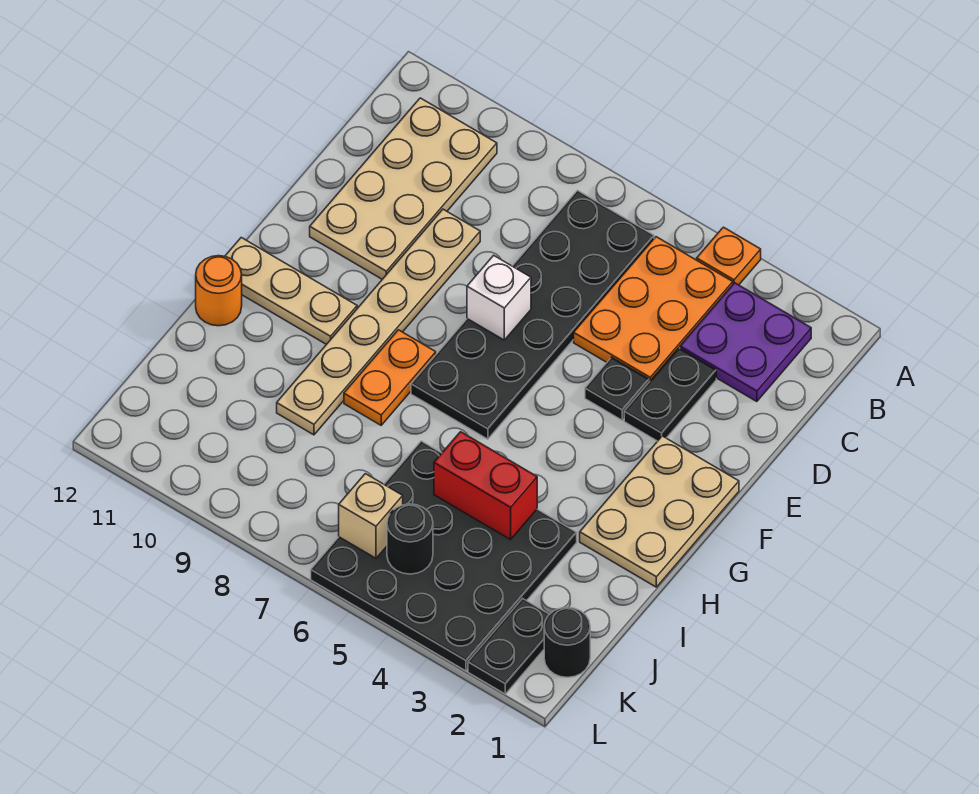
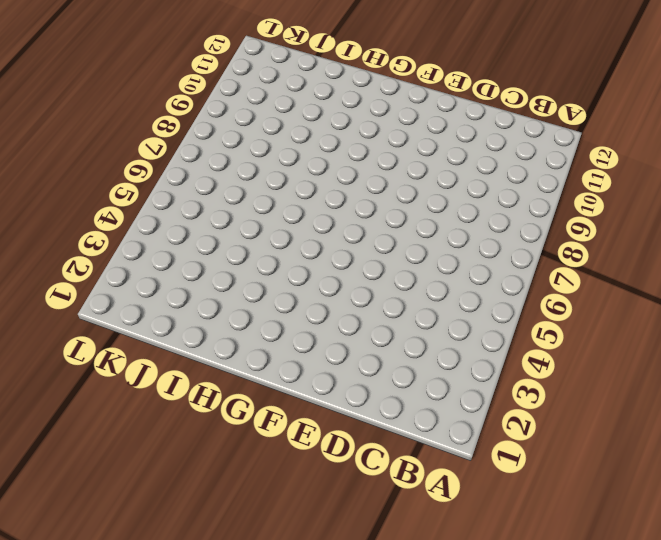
none -> orange 1x1 plate [697,227,761,285]
none -> purple 2x2 plate [680,283,811,402]
none -> orange 2x3 plate [574,237,733,382]

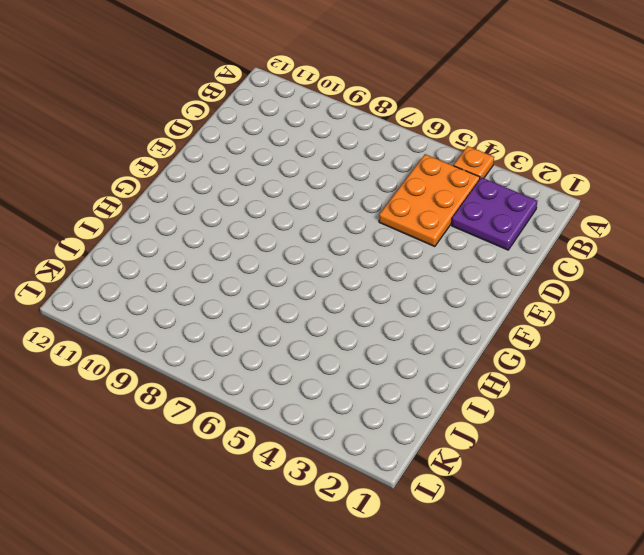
none -> black 2x6 plate [411,191,654,439]
none -> tan 2x4 plate [310,98,497,279]
none -> black 1x2 plate [624,348,716,441]

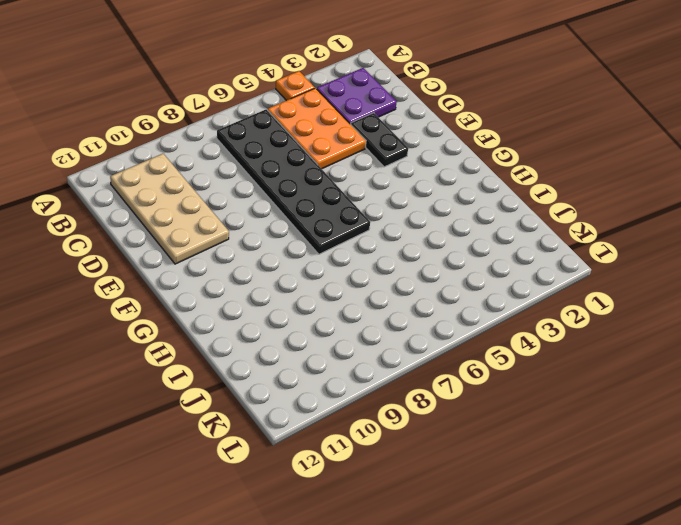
none -> tan 1x6 plate [277,209,480,435]
none -> black 1x1 plate [585,357,649,420]
none -> tan 2x3 plate [580,436,739,587]

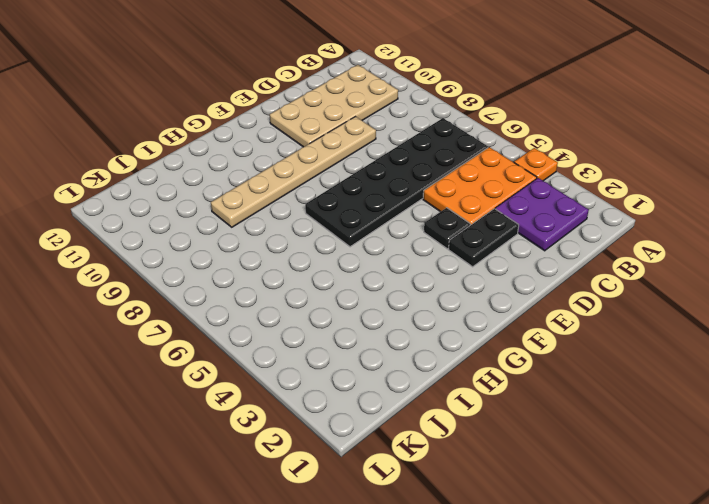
none -> tan 2x3 plate [580,436,739,587]
none -> orange 1x2 plate [344,330,436,425]
none -> tan 1x3 plate [225,238,357,344]

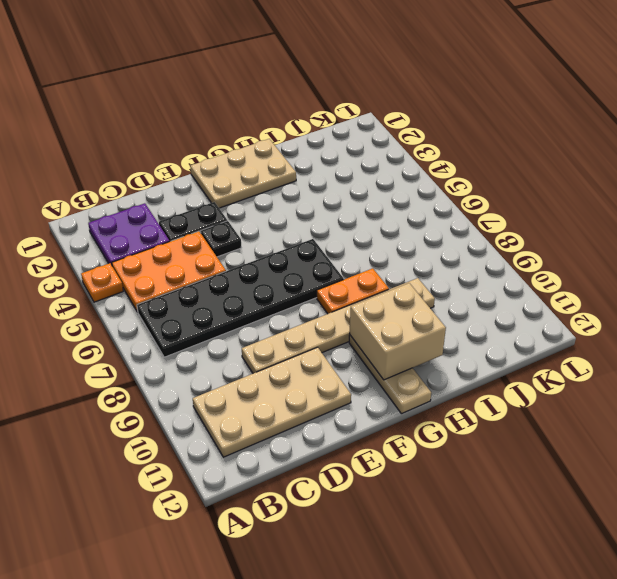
tan 2x2 brick [350,283,446,380] -> none
none -> orange 1x1 round brick [196,256,242,326]
none -> black 4x4 plate [311,441,577,671]
none -> black 1x1 round brick [544,607,590,677]

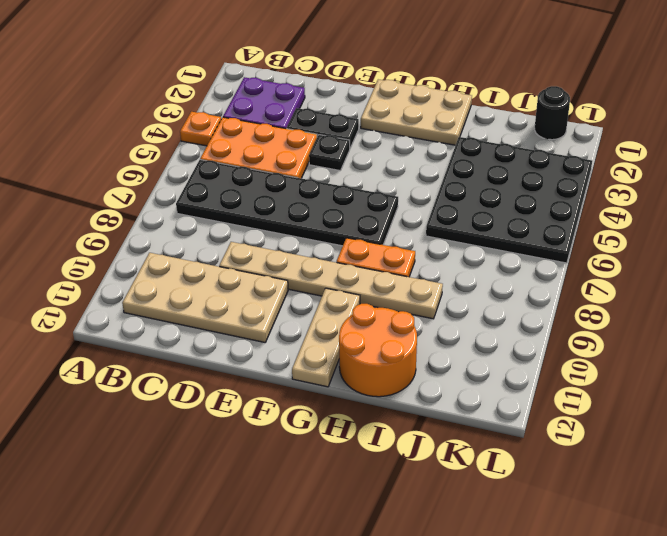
orange 2x2 round brick [339,304,417,397] -> orange 1x1 round brick [196,256,242,326]
none -> black 1x2 plate [468,599,549,694]
none -> white 1x1 brick [467,255,531,340]
none -> red 1x2 brick [434,432,537,540]

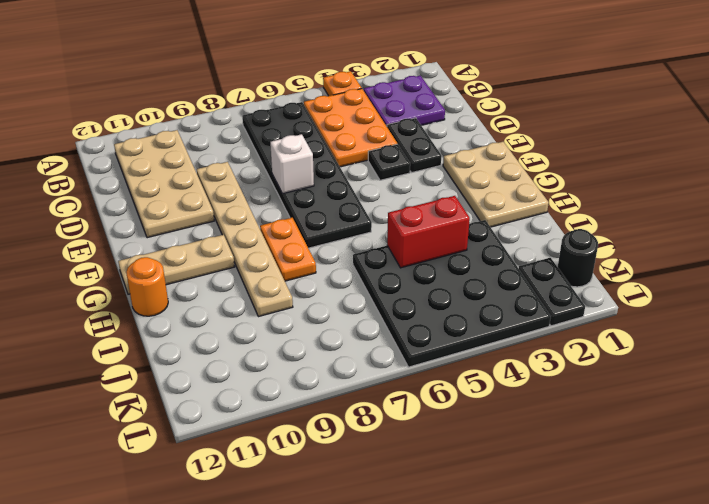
none -> black 1x1 round brick [387,504,433,574]
none -> tan 1x1 brick [339,474,403,558]

